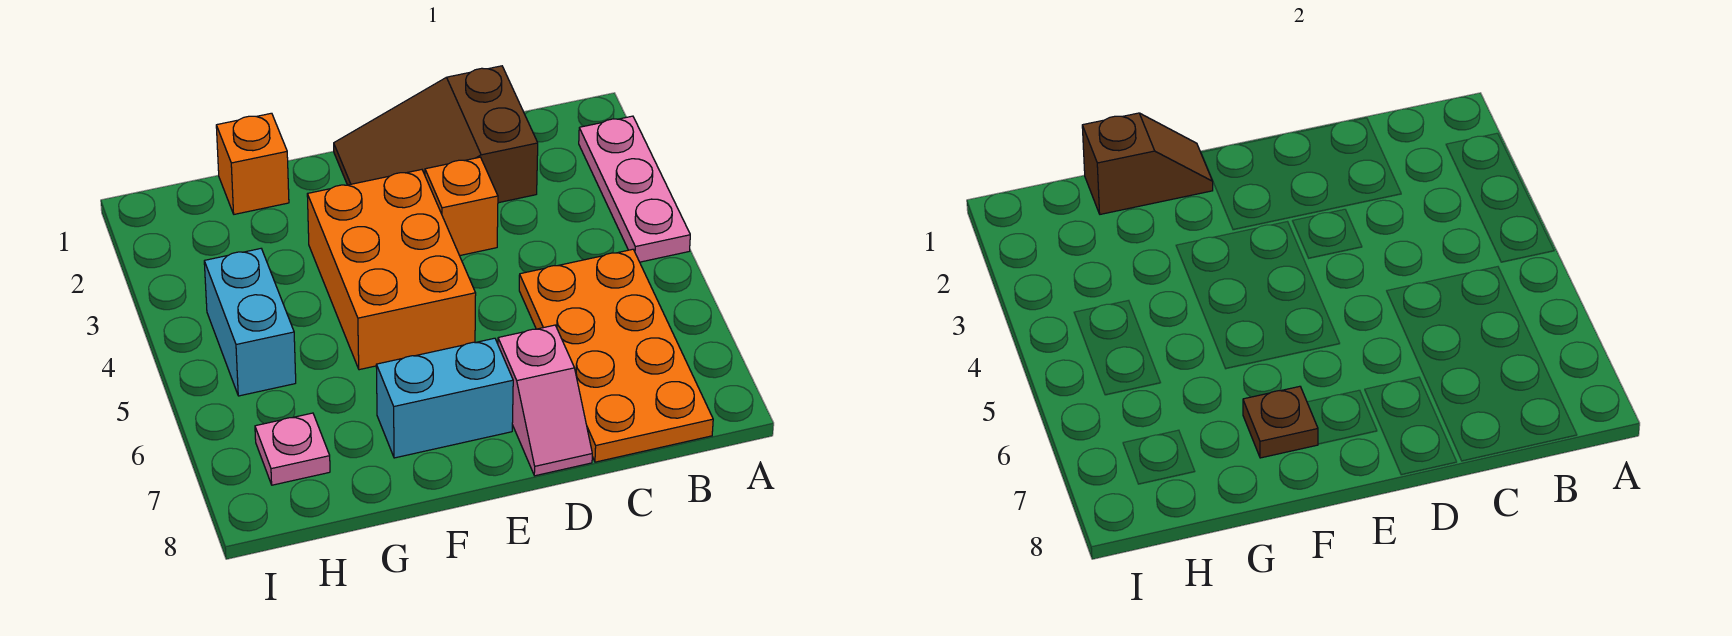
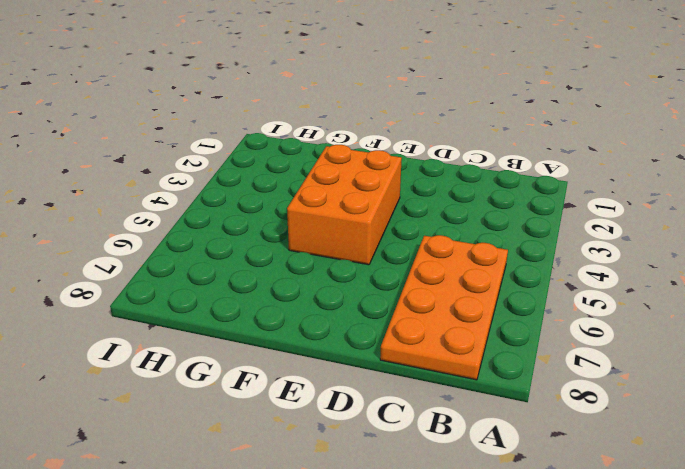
none -> pink 1x3 plate [579,116,690,262]
none -> brown 2x3 slope [334,66,538,203]
none -> orange 1x1 brick [425,157,498,256]

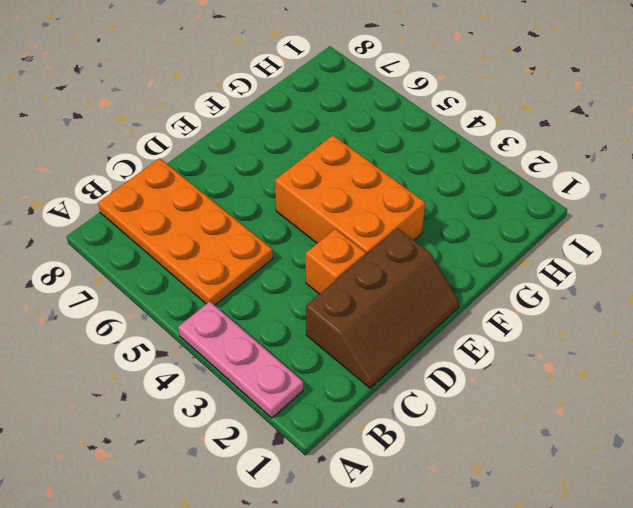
brown 2x3 slope [306,228,459,388] -> brown 2x3 slope turned to [334,66,538,203]
none -> pink 1x2 slope [498,325,592,476]
none -> cyan 1x2 brick [376,338,513,458]
none -> orange 1x1 brick [216,113,289,214]

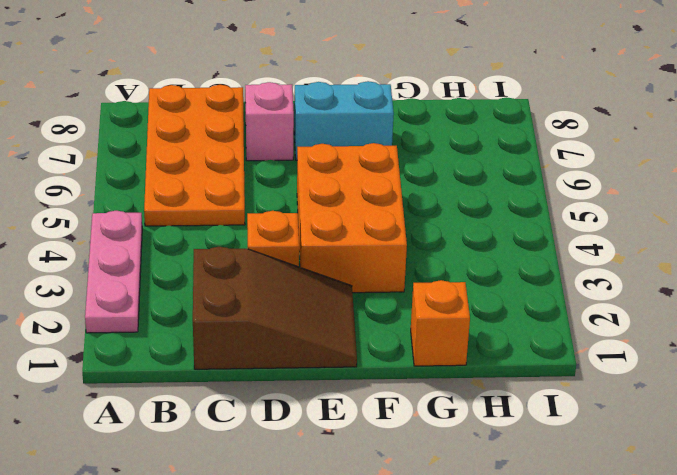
none -> cyan 1x2 brick [204,249,296,396]
none -> pink 1x1 plate [255,413,330,485]
none -> brown 1x2 slope [1082,113,1213,214]

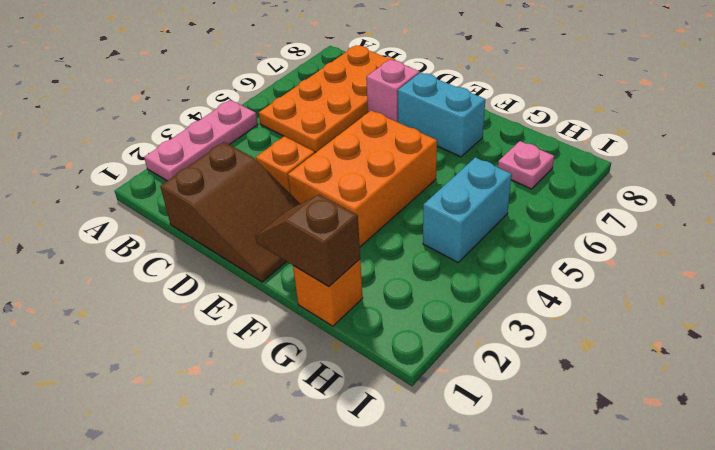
none -> brown 1x1 plate [1243,386,1318,458]

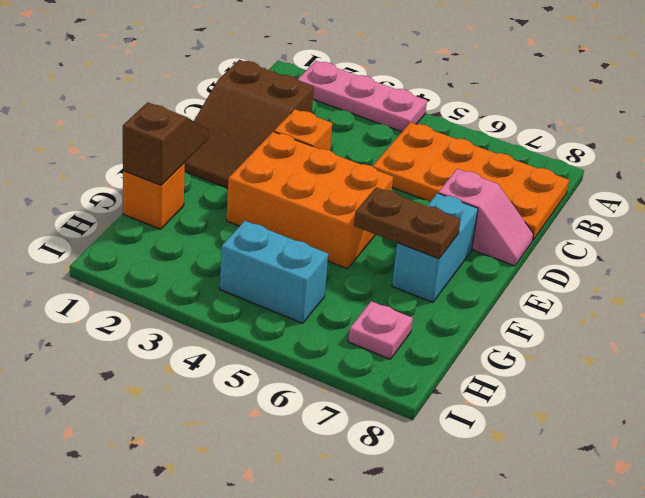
brown 1x2 plate [354,187,461,259] -> brown 1x1 plate [1243,386,1318,458]

